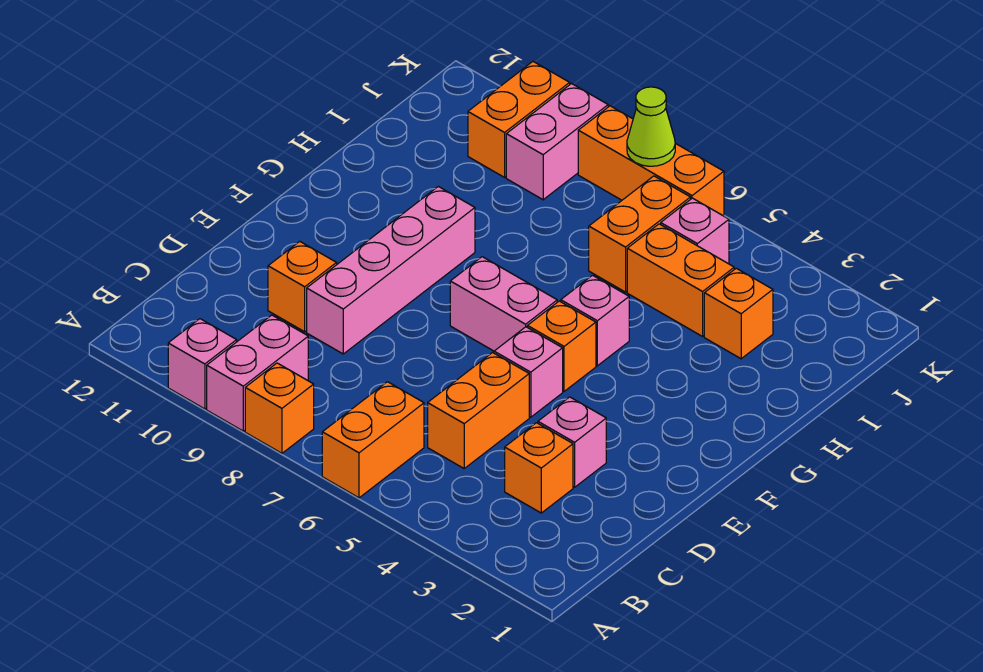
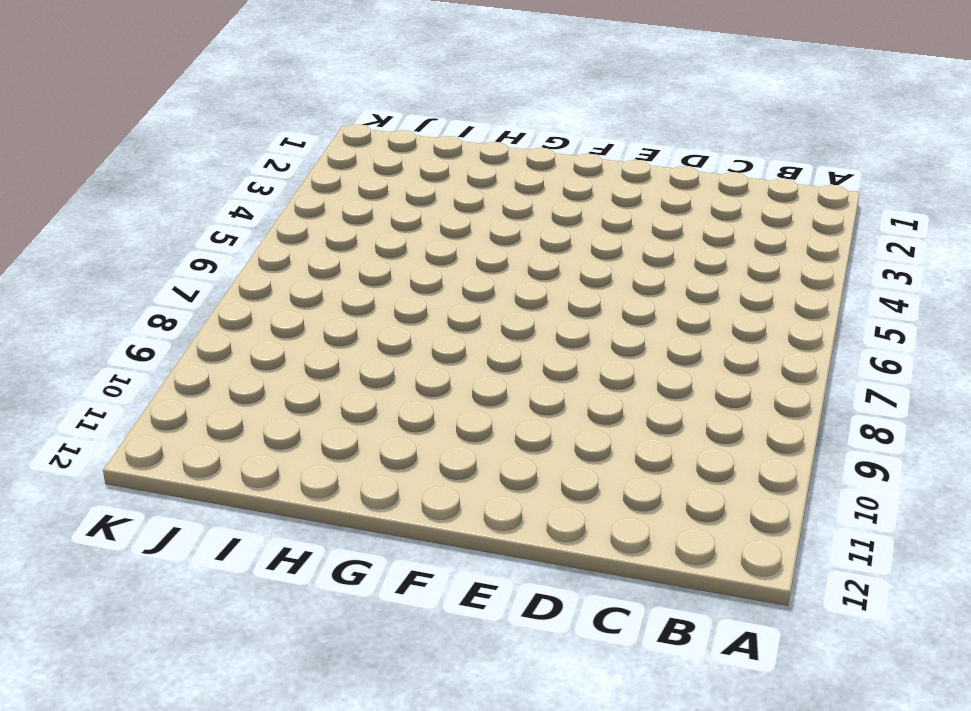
none -> orange 1x2 brick [322,382,424,498]
none -> orange 1x1 brick [245,363,314,453]
none -> pink 1x2 brick [207,315,308,431]

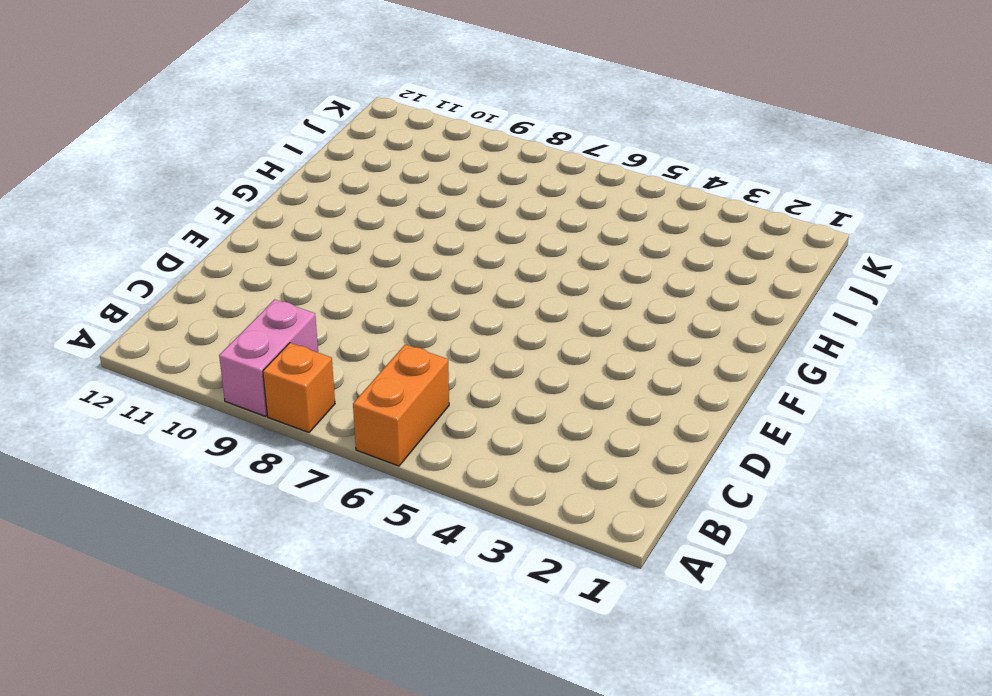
none -> pink 1x1 brick [168,319,237,409]
none -> orange 1x1 brick [505,423,573,513]
none -> orange 1x2 brick [428,353,529,468]

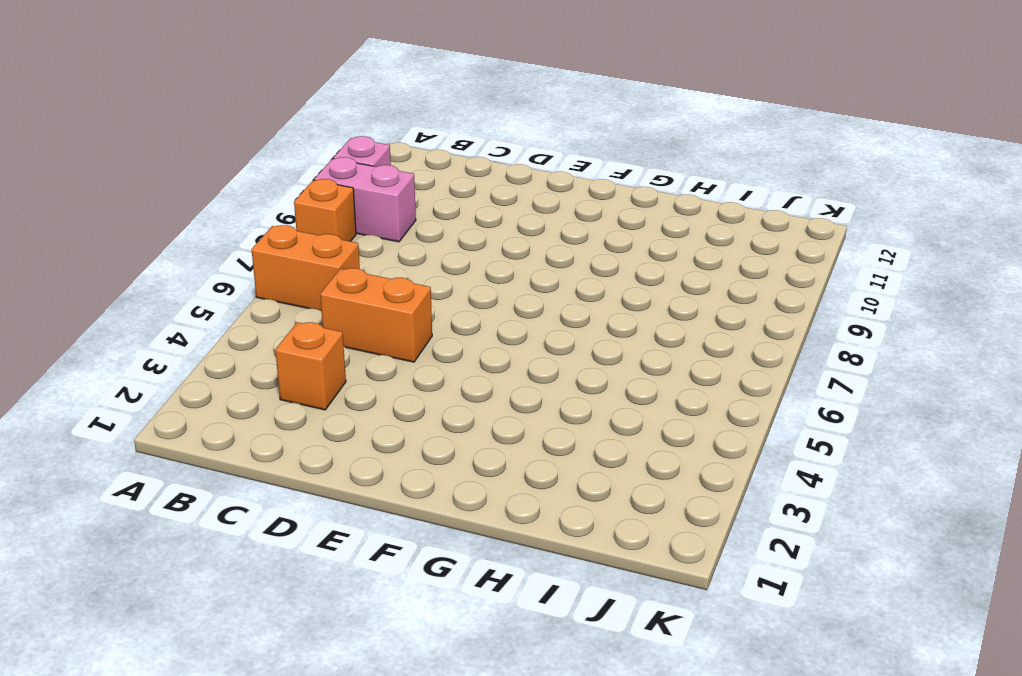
none -> pink 1x1 brick [538,397,606,487]
none -> pink 1x4 brick [307,186,475,354]
none -> orange 1x1 brick [268,242,337,332]

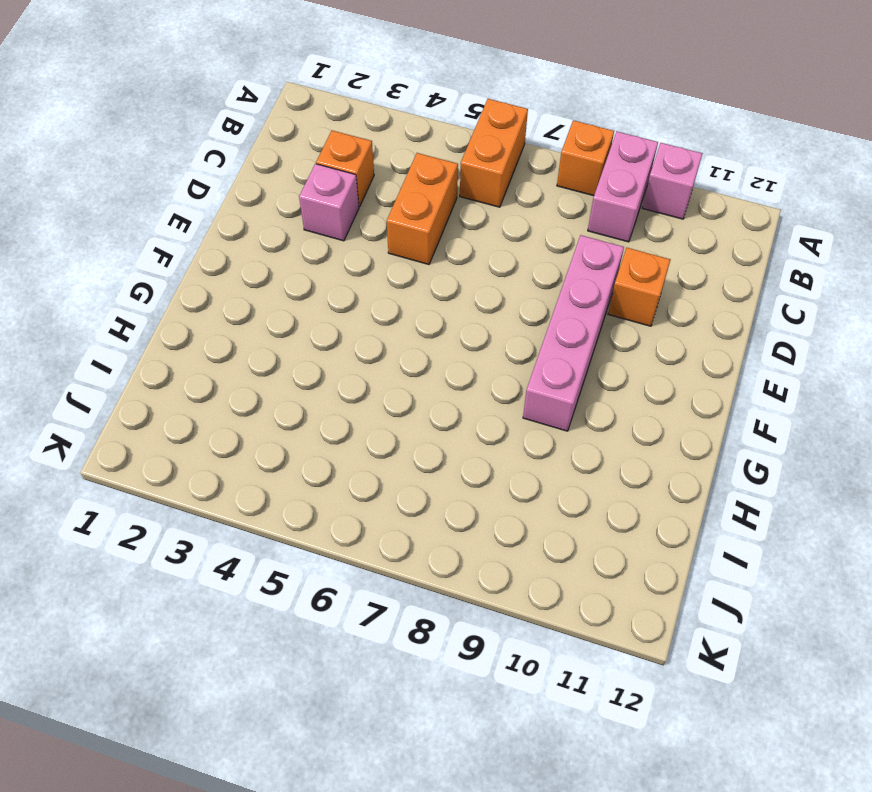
none -> pink 1x1 brick [494,327,563,417]
none -> orange 1x1 brick [527,301,596,391]
none -> pink 1x2 brick [450,257,557,351]

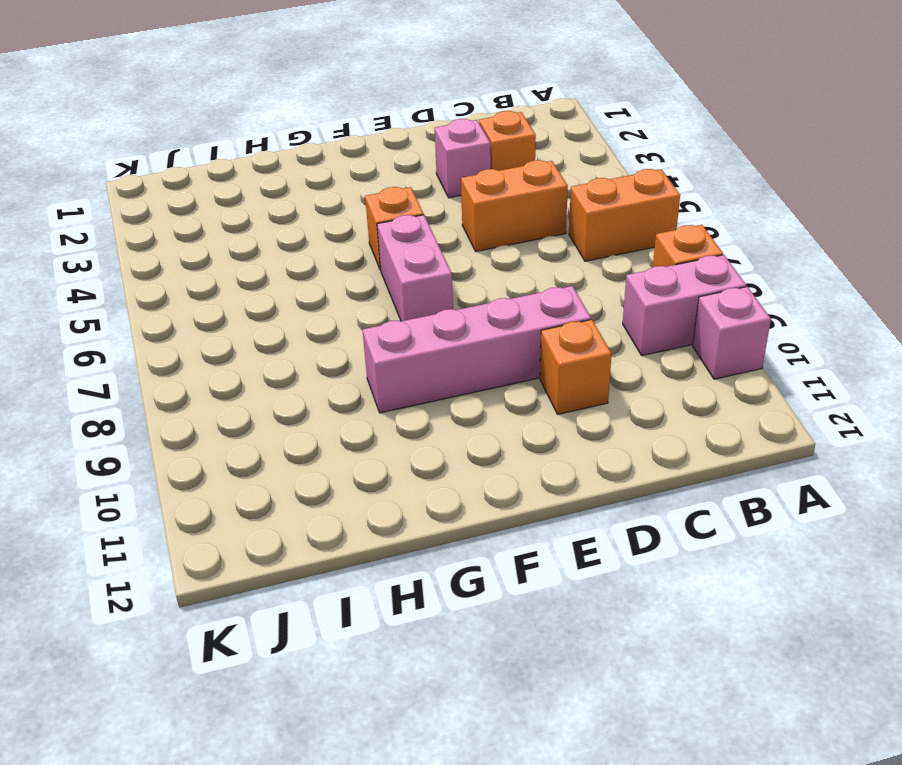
none -> pink 1x1 brick [494,327,563,417]
none -> pink 1x1 brick [561,275,629,366]
none -> orange 1x1 brick [704,268,773,359]

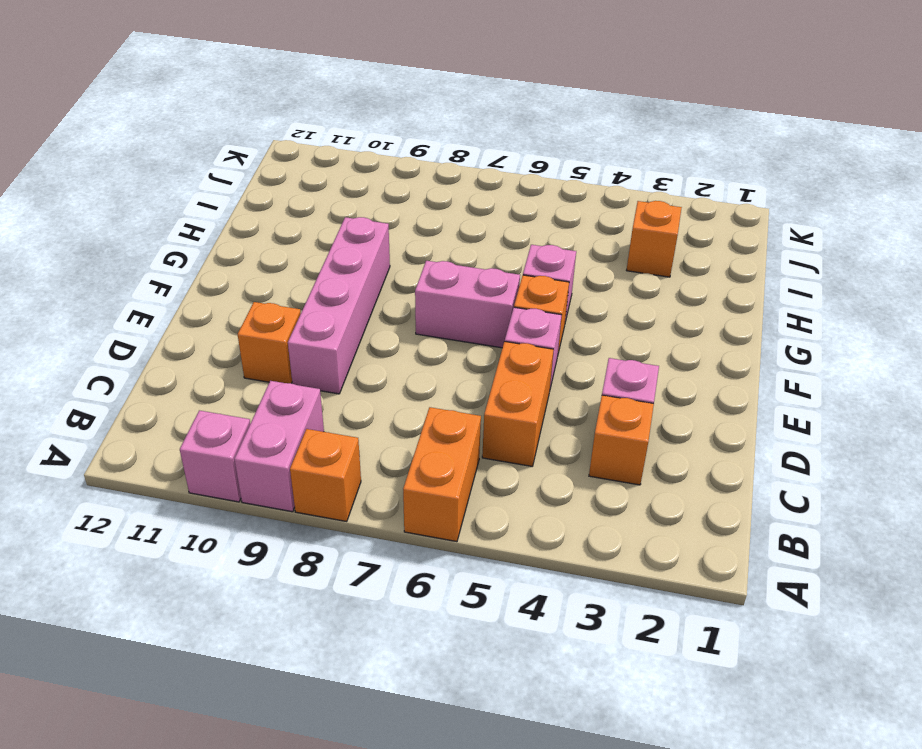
none -> orange 1x2 brick [627,224,734,336]
none -> orange 1x2 brick [589,176,691,292]
none -> pink 1x1 brick [661,198,729,264]

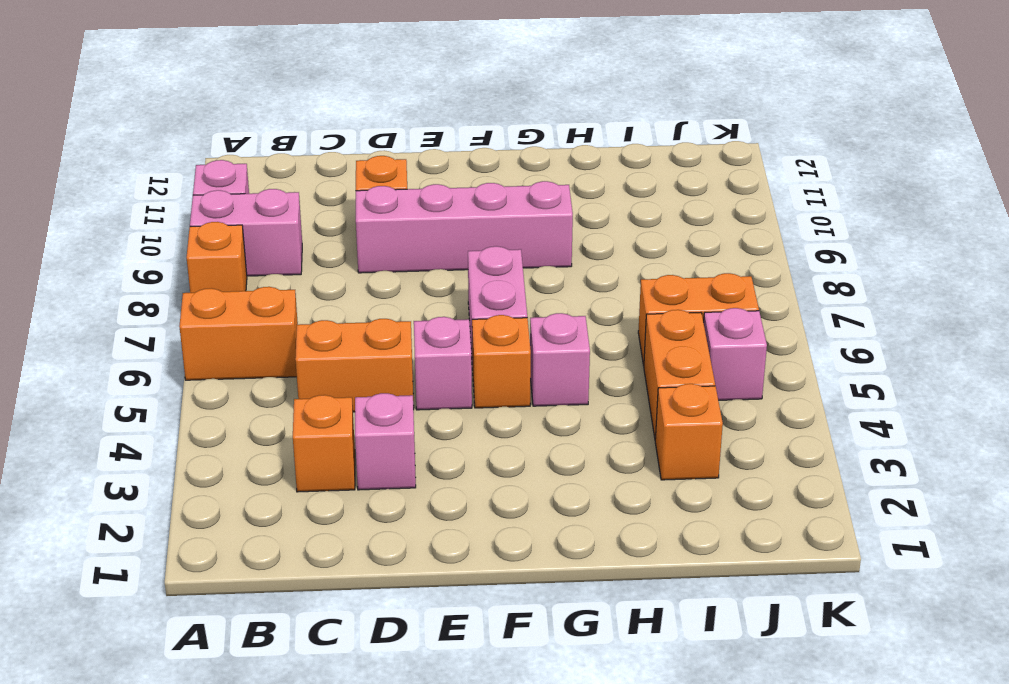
none -> pink 1x2 brick [506,84,608,200]
none -> orange 1x2 brick [468,62,570,177]
none -> orange 1x3 brick [578,106,724,216]

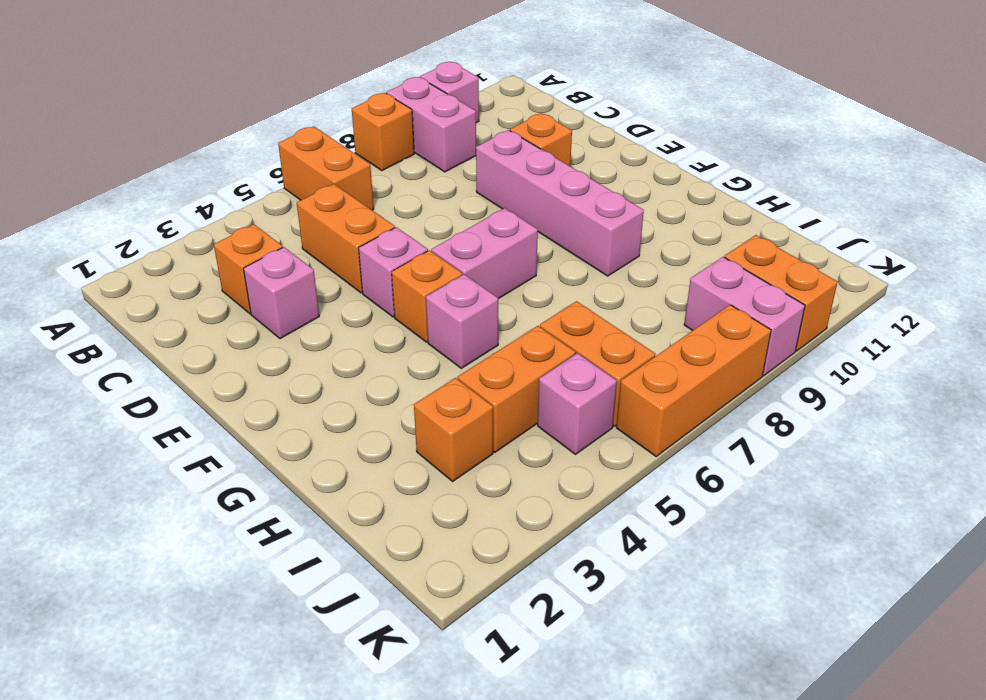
none -> lime 1x1 cone [627,87,675,166]

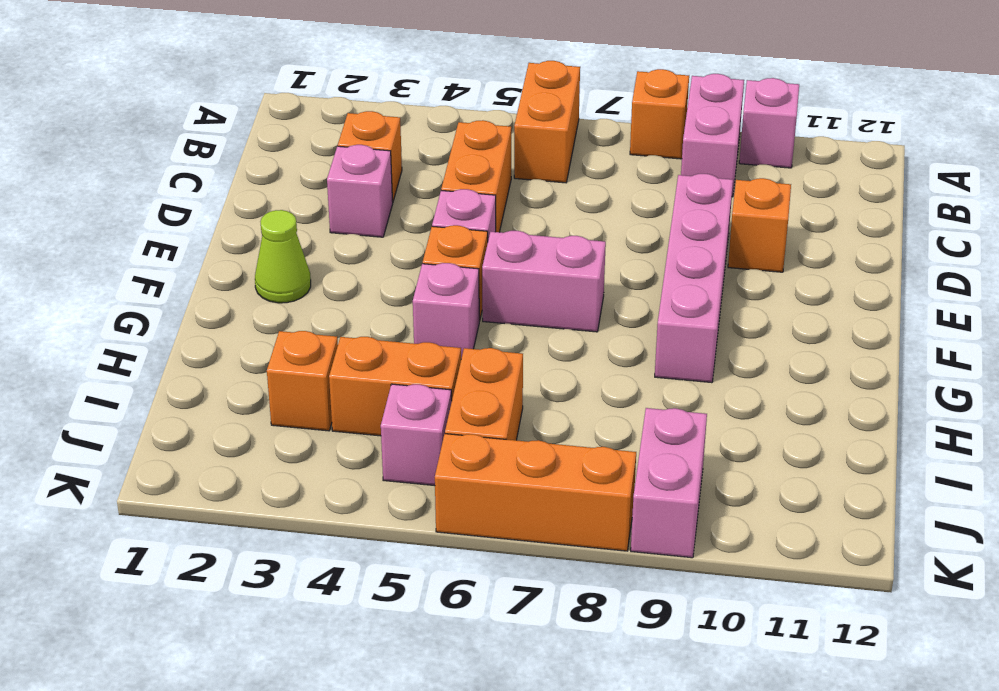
lime 1x1 cone [255,210,311,303] -> lime 1x1 cone moved to [627,87,675,166]
none -> orange 1x2 brick [468,62,570,177]

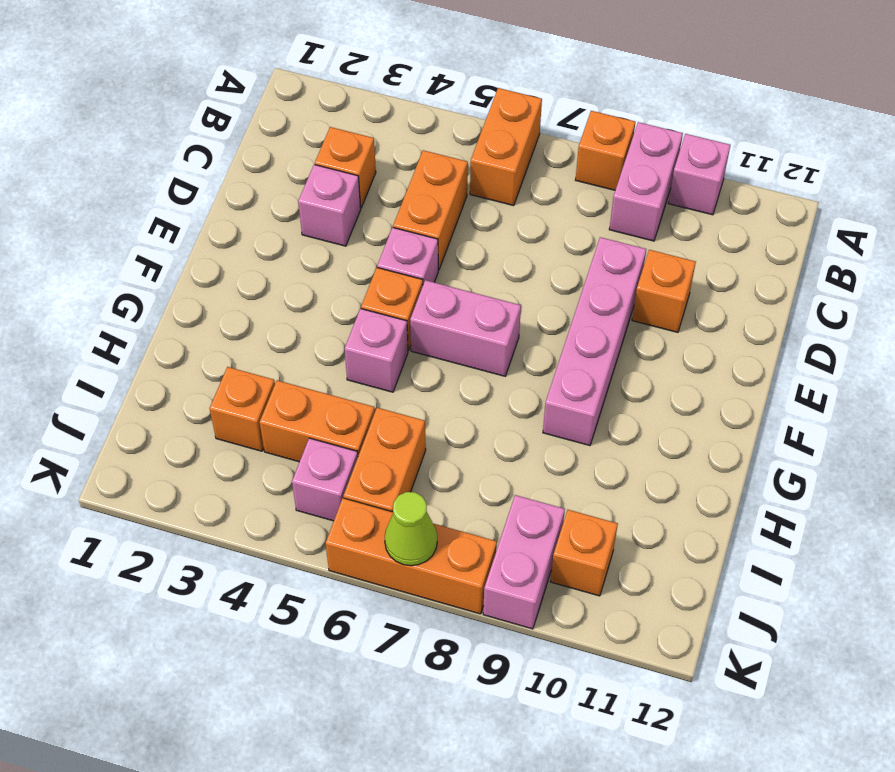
orange 1x1 brick [550,510,618,596] -> orange 1x2 brick [468,62,570,177]

